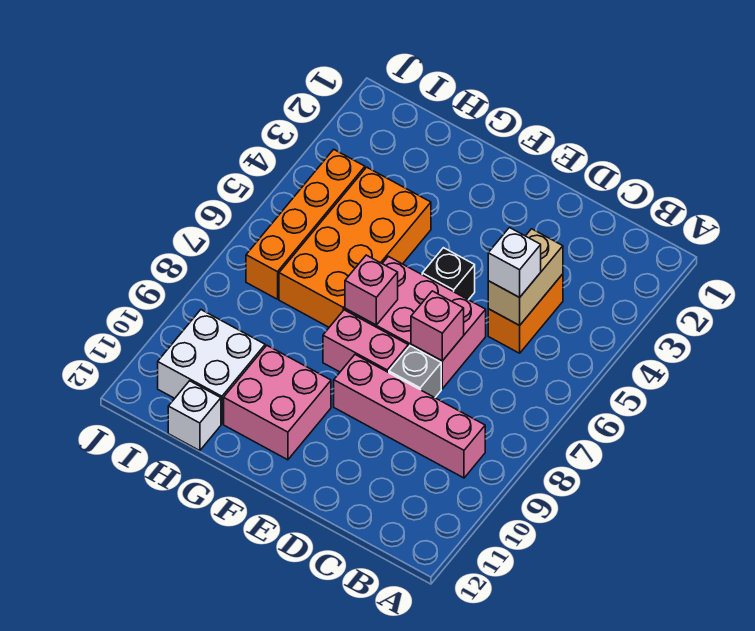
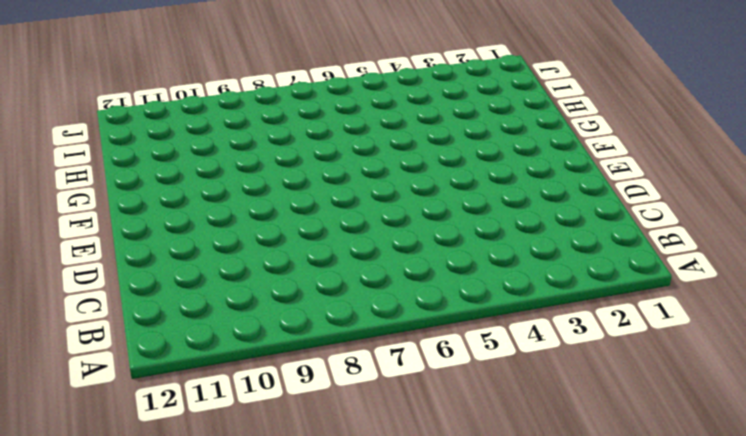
none -> pink 1x4 brick [334,355,485,478]
none -> orange 1x2 brick [488,274,563,353]
none -> pink 2x3 brick [345,256,486,389]

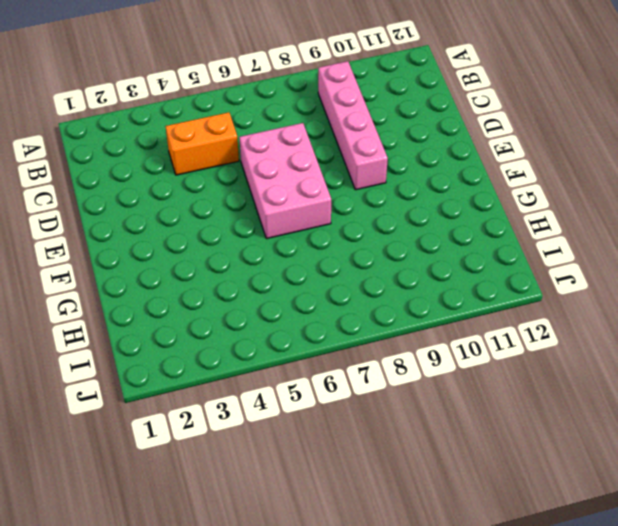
none -> grey 1x1 brick [389,346,441,398]
none -> black 1x1 brick [422,248,475,300]
none -> pink 1x2 brick [323,310,408,373]

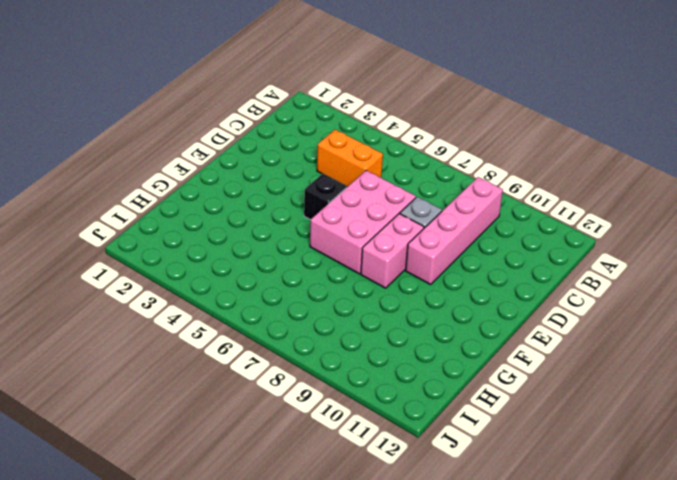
none -> pink 2x2 brick [224,346,331,460]
none -> orange 2x4 brick [279,167,431,327]
none -> white 2x2 brick [158,310,265,424]

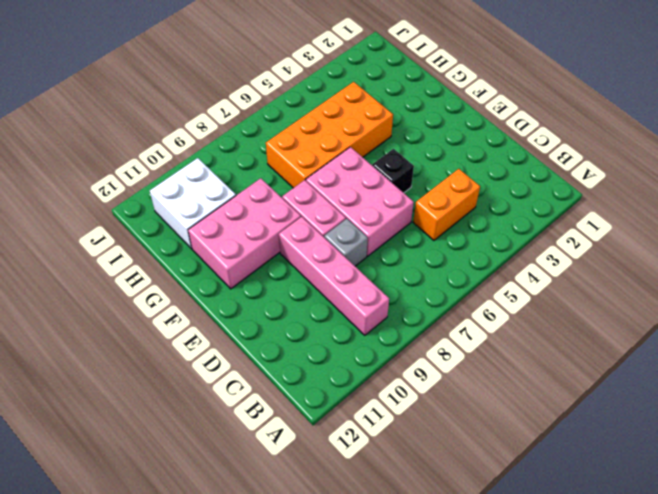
pink 2x3 brick [188,178,301,289] -> pink 2x2 brick [224,346,331,460]
none -> white 1x1 brick [168,381,221,451]
none -> orange 1x4 brick [246,149,365,299]
none -> tan 1x2 brick [488,229,563,325]

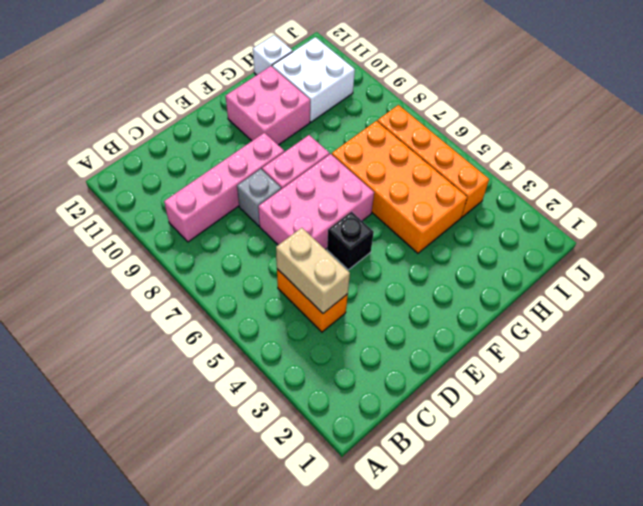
none -> pink 1x1 brick [411,291,464,361]
none -> pink 1x1 brick [345,255,398,325]
none -> white 1x1 brick [488,228,541,297]

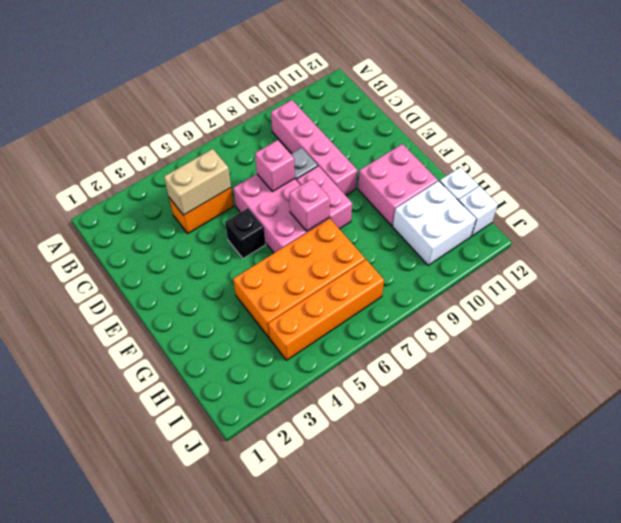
white 1x1 brick [459,186,498,236] -> white 1x1 brick moved to [488,228,541,297]

